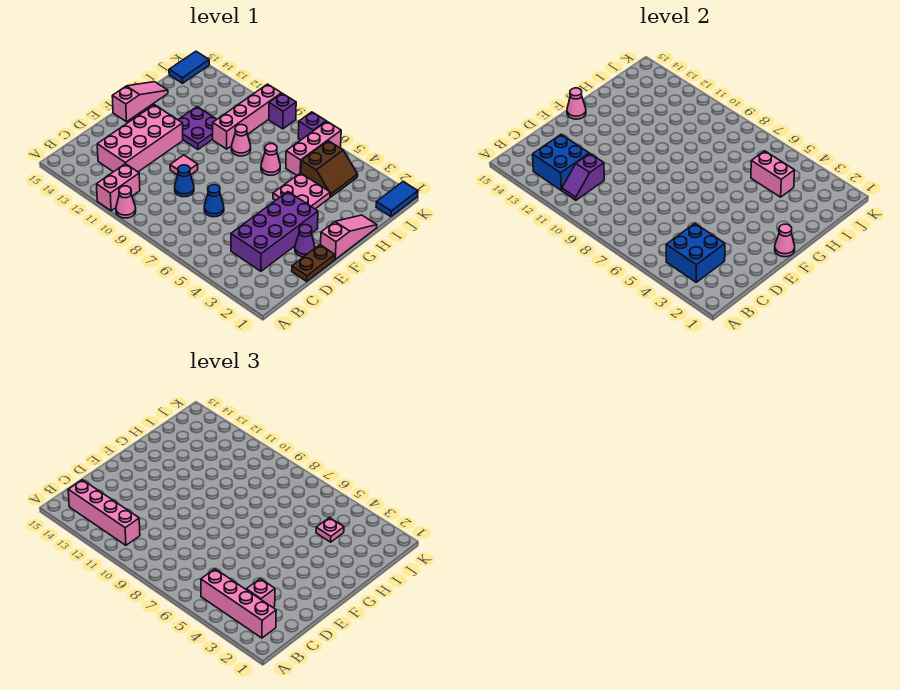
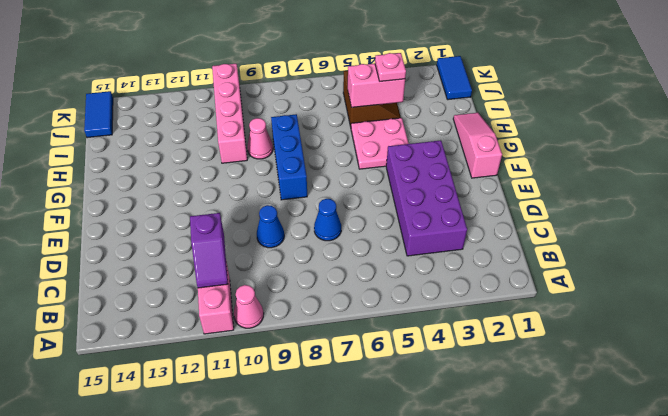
blue 1x3 brick [271,114,307,200] -> none
none -> pink 2x4 brick [97,105,183,172]
none -> brown 1x2 plate [292,245,335,281]
none -> purple 1x1 cone [295,225,315,257]
none -> pink 1x1 tile [170,155,198,175]

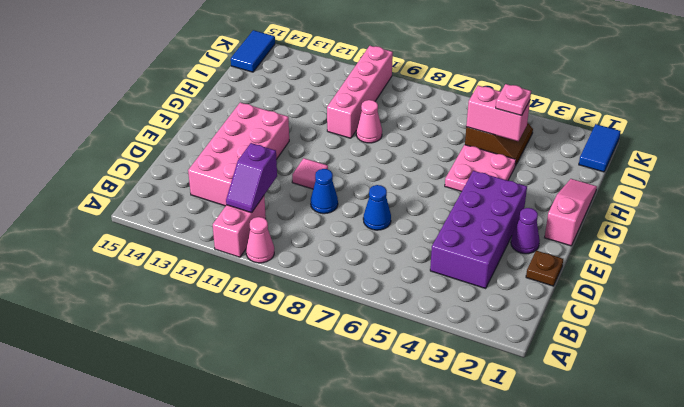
brown 1x1 plate [526,251,563,286] -> brown 1x2 plate [292,245,335,281]
none -> pink 1x3 slope [112,82,168,122]
none -> purple 2x2 plate [178,107,217,149]
none -> pink 1x1 cone [261,144,280,175]
none -> pink 1x3 brick [286,122,341,175]

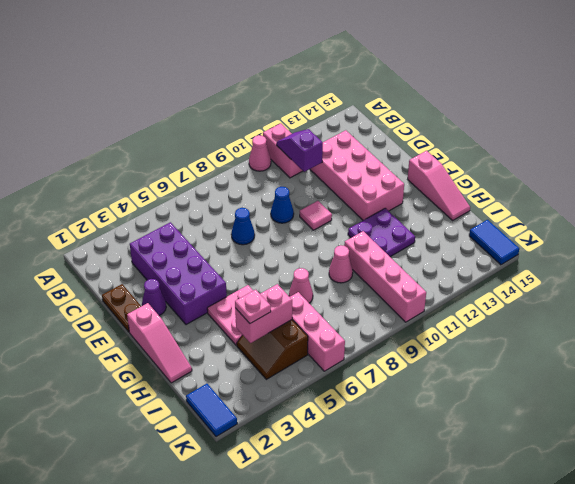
none -> purple 1x1 brick [298,112,326,140]
none -> purple 1x1 brick [269,93,296,129]
none -> blue 2x2 brick [666,223,725,282]
none -> blue 2x2 brick [533,134,589,190]

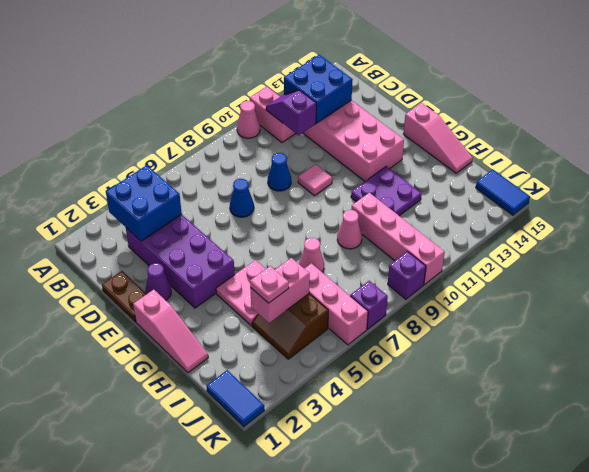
none -> pink 1x1 cone [775,224,795,257]
none -> pink 1x1 cone [567,88,586,119]
none -> pink 1x4 brick [201,569,276,638]
none -> pink 1x4 brick [68,480,140,545]

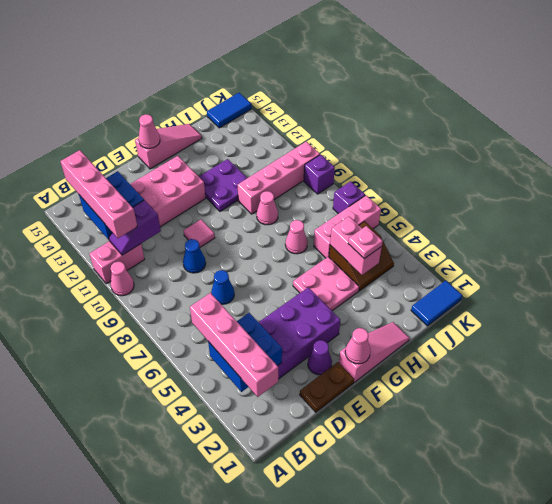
none -> pink 1x1 brick [246,579,275,607]

